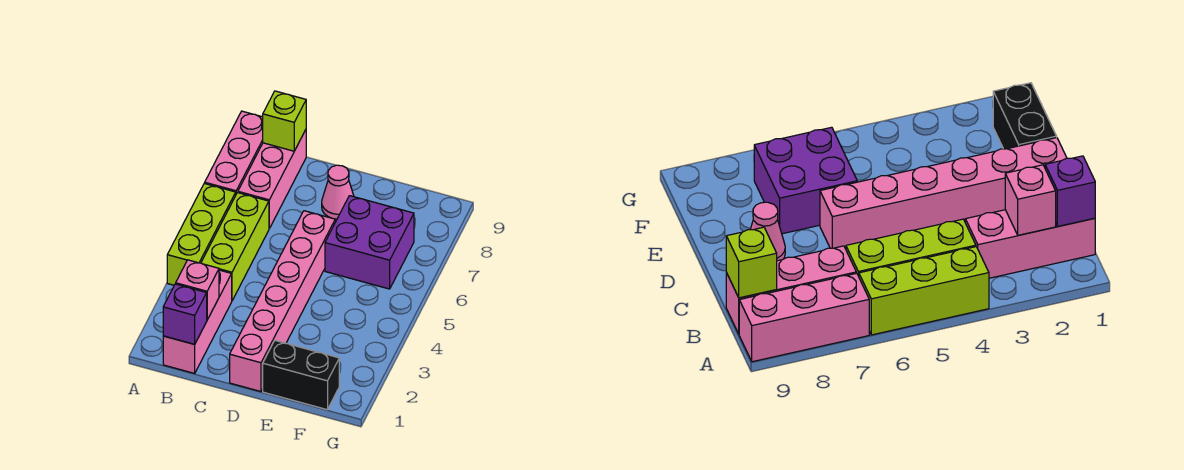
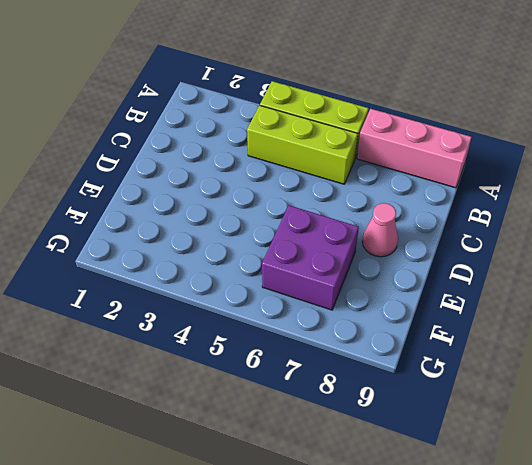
none -> pink 1x3 brick [163,270,232,373]
none -> pink 1x3 brick [238,130,306,228]
none -> pink 1x6 brick [230,211,335,392]

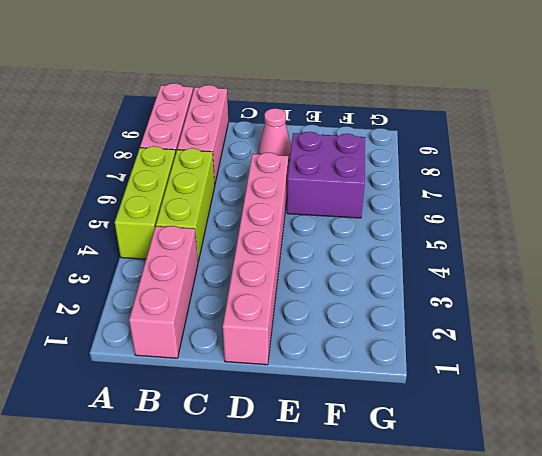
none -> black 1x2 brick [263,341,339,410]
none -> purple 1x1 brick [163,284,207,344]
none -> pink 1x1 brick [176,260,219,320]

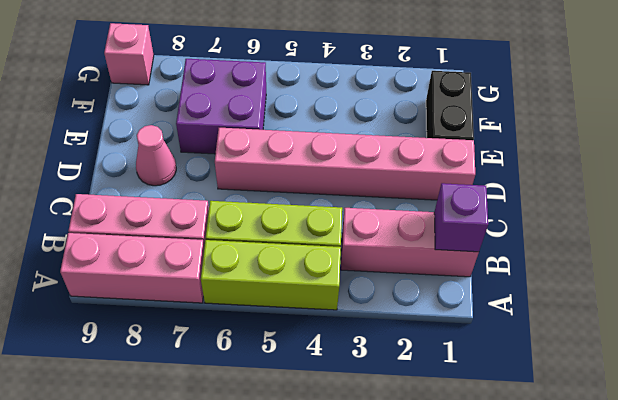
pink 1x1 brick [104,23,154,85] -> pink 1x1 brick moved to [176,260,219,320]
none -> lime 1x1 brick [263,91,306,151]

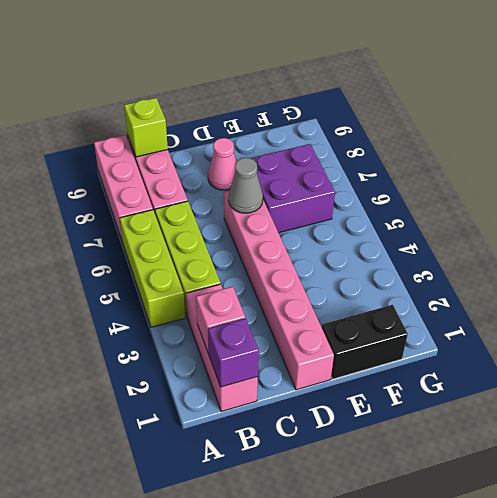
grey 1x1 cone [229,158,263,213] -> none

